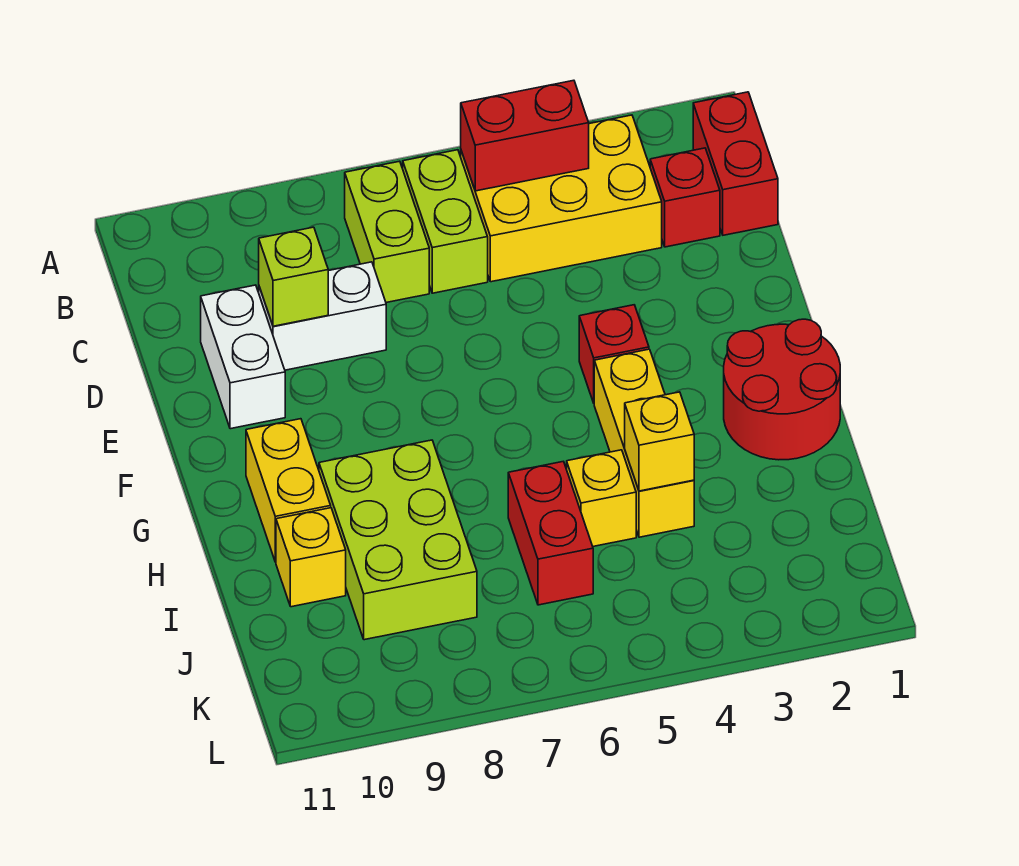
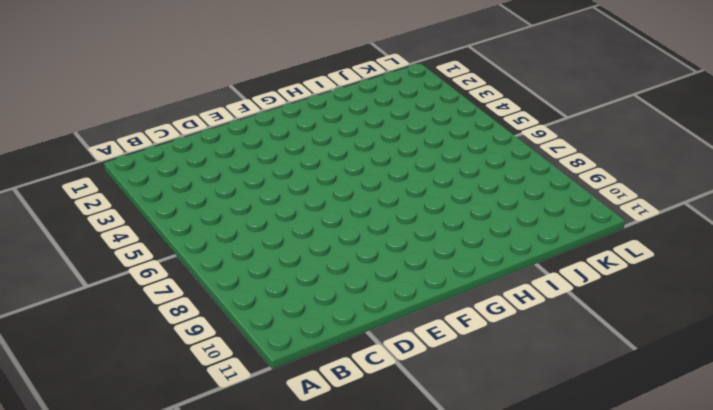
none -> red 1x2 brick [693,92,778,235]
none -> yellow 2x3 brick [461,115,662,282]
none -> lime 1x2 brick [403,150,488,293]

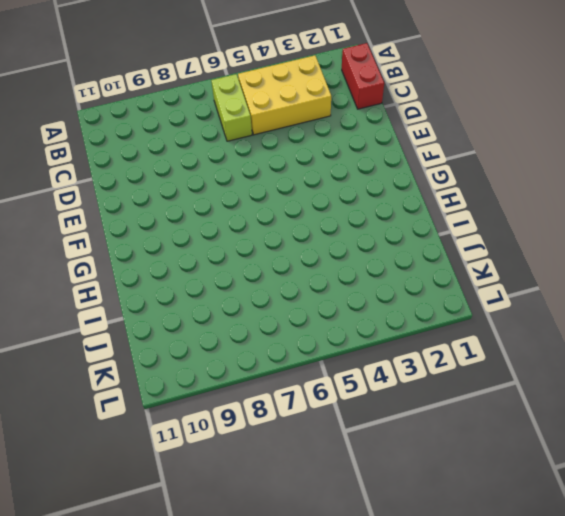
none -> lime 1x2 brick [345,161,429,303]
none -> red 1x1 brick [650,148,720,247]
none -> white 1x2 brick [259,262,386,370]

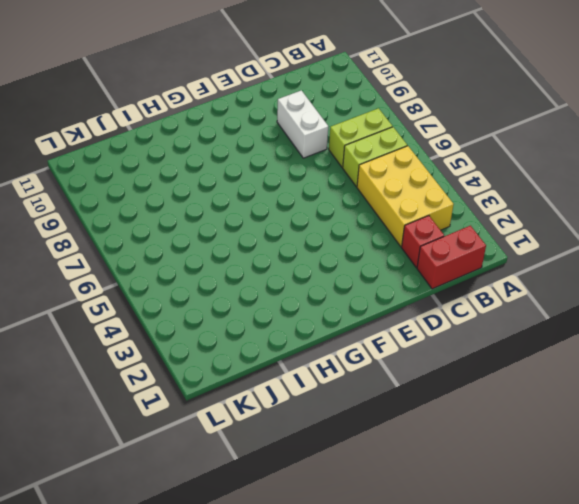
none -> white 1x2 brick [201,285,285,429]
none -> red 1x1 brick [579,305,649,403]
none -> red 2x2 round brick [724,319,840,460]

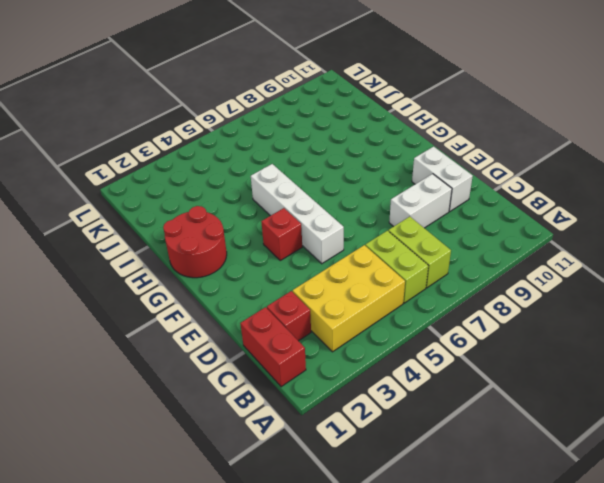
white 1x4 brick [251,164,344,264] -> none
none -> yellow 1x3 brick [594,349,694,537]
none -> yellow 1x2 brick [246,419,331,562]
none -> lime 2x3 brick [319,440,477,640]

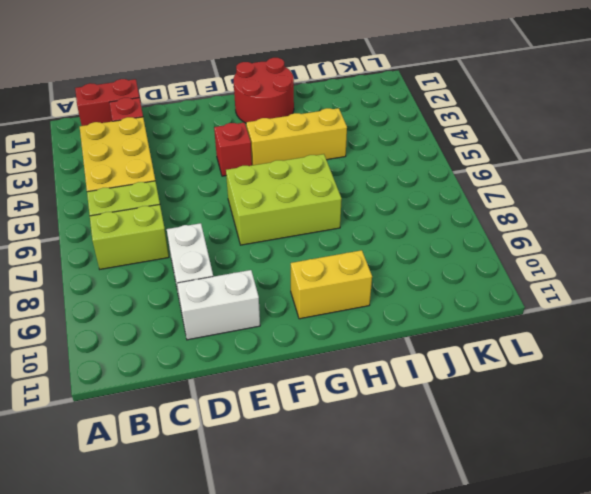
lime 2x3 brick [226,154,342,245] -> lime 2x3 brick moved to [319,440,477,640]
none -> yellow 1x1 brick [567,450,636,546]
none -> red 1x2 brick [508,461,593,605]
none -> yellow 1x1 brick [276,508,346,607]

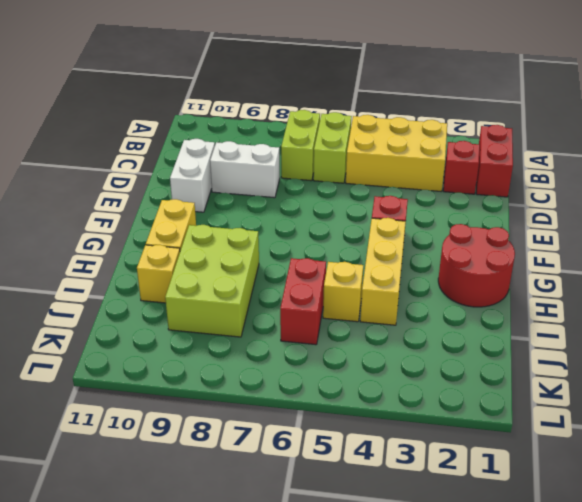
none -> red 1x2 brick [461,80,589,191]
none -> lime 1x1 brick [259,227,328,326]
none -> yellow 1x1 brick [625,392,694,491]

